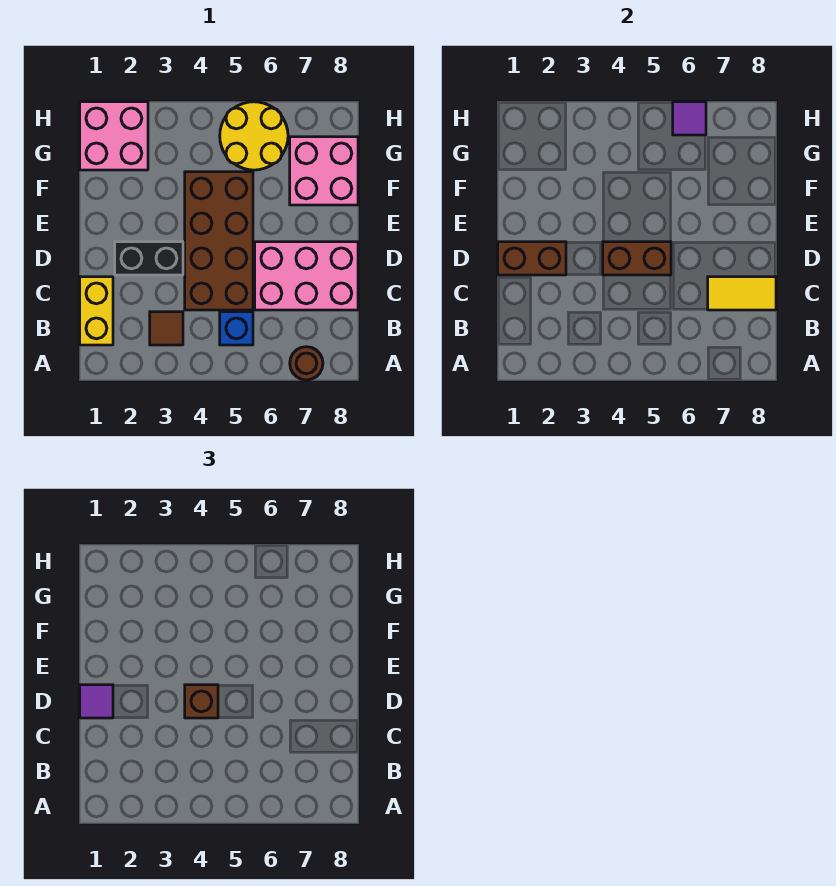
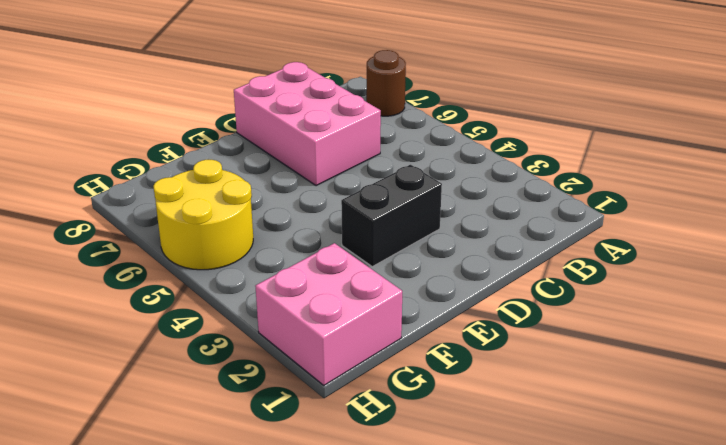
black 1x2 brick [341,165,442,267] -> black 1x2 brick turned to [115,242,183,275]
none -> yellow 1x2 brick [80,277,113,345]
none -> brown 1x1 tile [150,312,183,345]
none -> blue 1x1 brick [220,312,253,345]

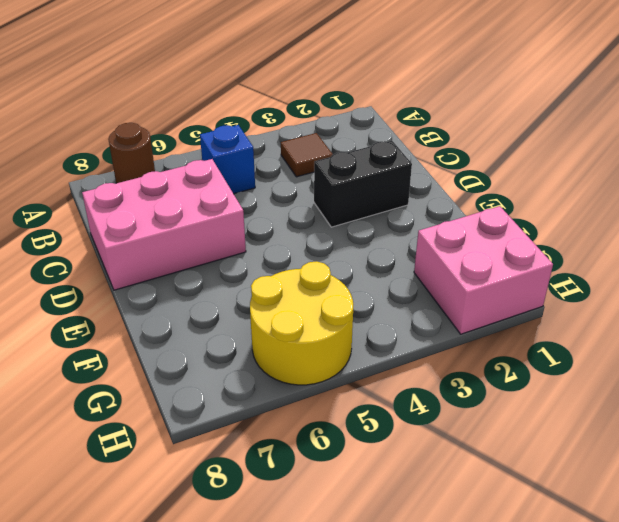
none -> yellow 1x2 brick [80,277,113,345]
none -> brown 2x4 brick [185,172,253,310]
none -> pink 2x2 brick [290,137,358,205]

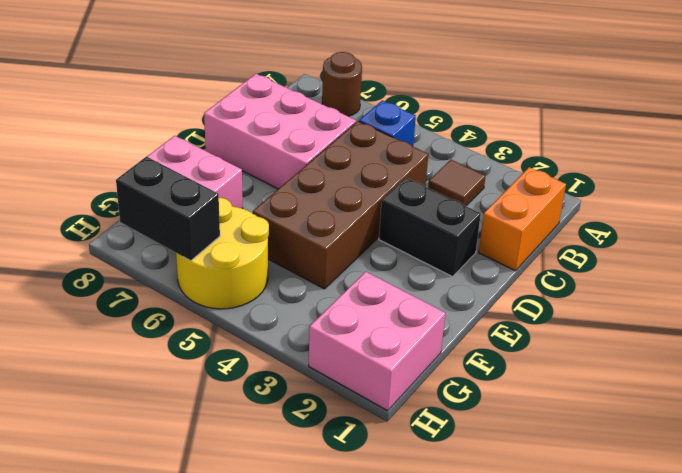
orange 1x2 brick [479,167,566,271] -> yellow 1x2 brick [80,277,113,345]
black 1x2 brick [116,157,220,261] -> purple 1x1 tile [673,102,706,135]
none -> yellow 1x2 tile [708,277,776,310]
none -> brown 1x2 brick [498,242,566,275]
none -> brown 1x2 brick [603,242,671,275]

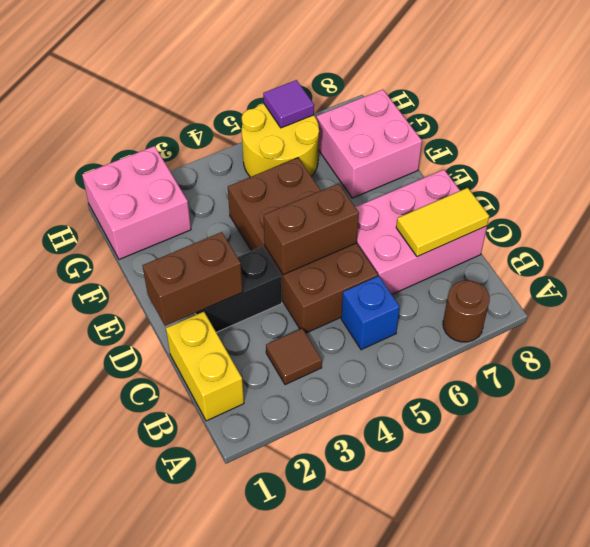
none -> purple 1x1 tile [80,685,113,718]
none -> brown 1x1 brick [185,685,218,718]

